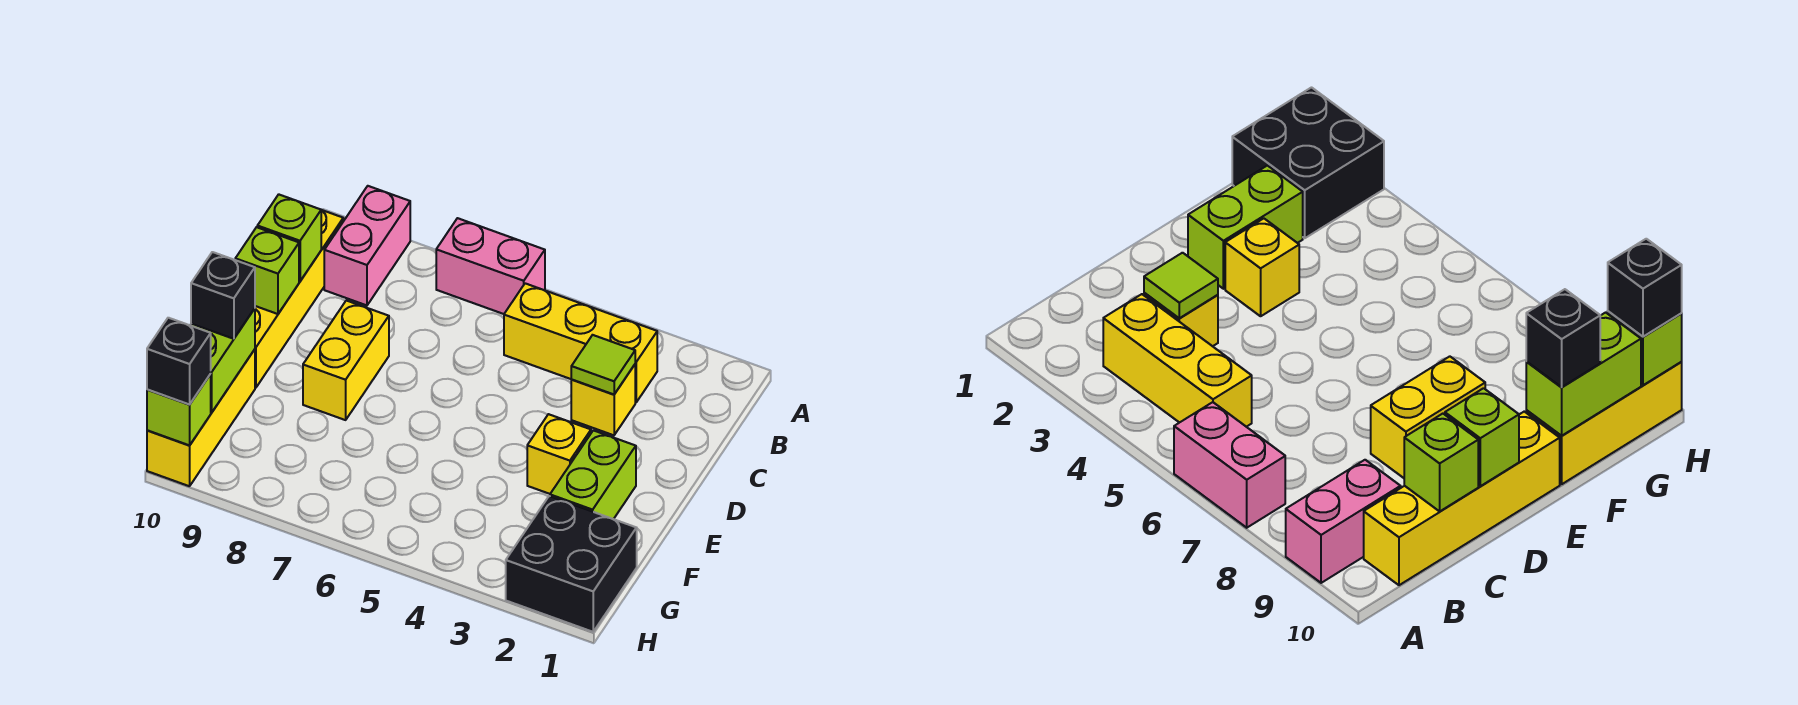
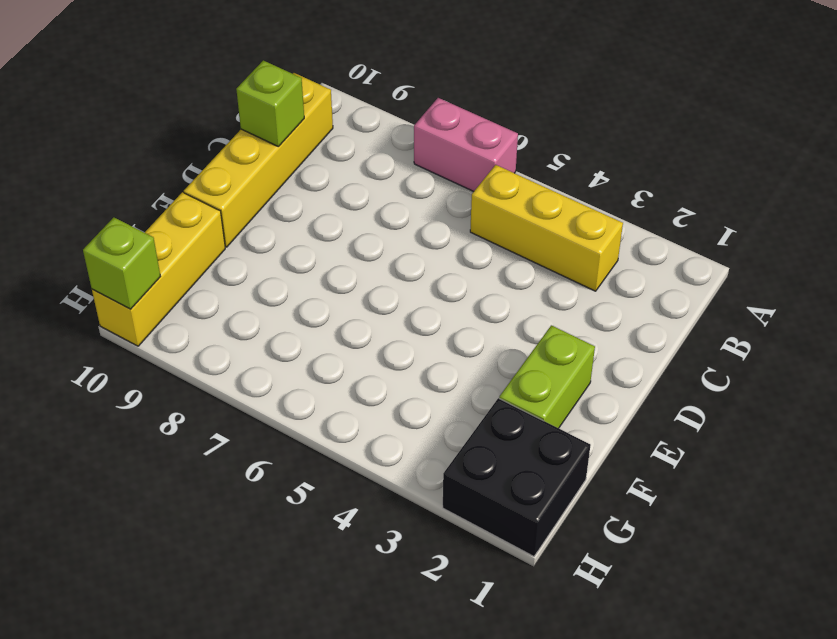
none -> pink 1x2 brick [324,186,410,305]
none -> yellow 1x1 brick [571,365,635,435]
none -> yellow 1x2 brick [303,300,389,420]

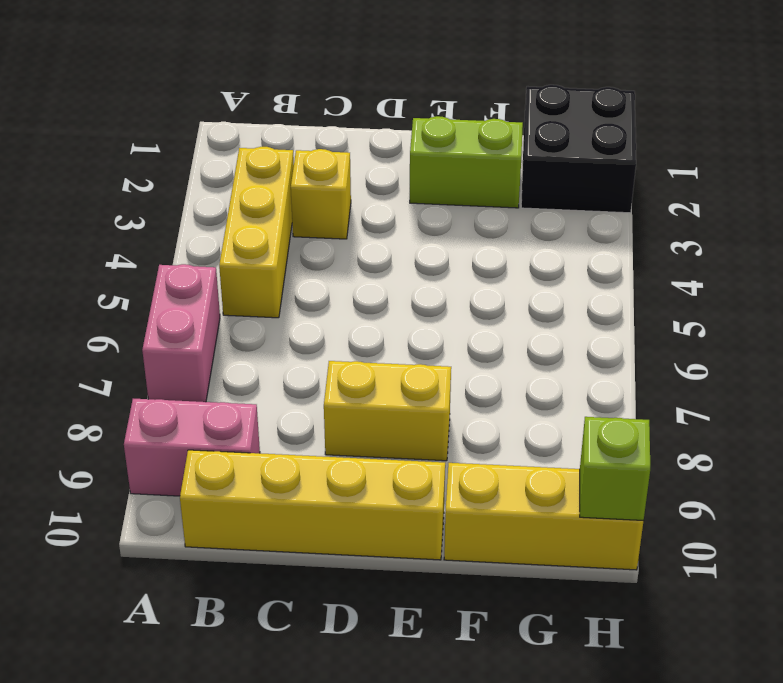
none -> yellow 1x1 brick [527,414,591,494]
none -> lime 1x1 tile [571,335,635,395]
none -> lime 1x1 brick [257,194,321,281]

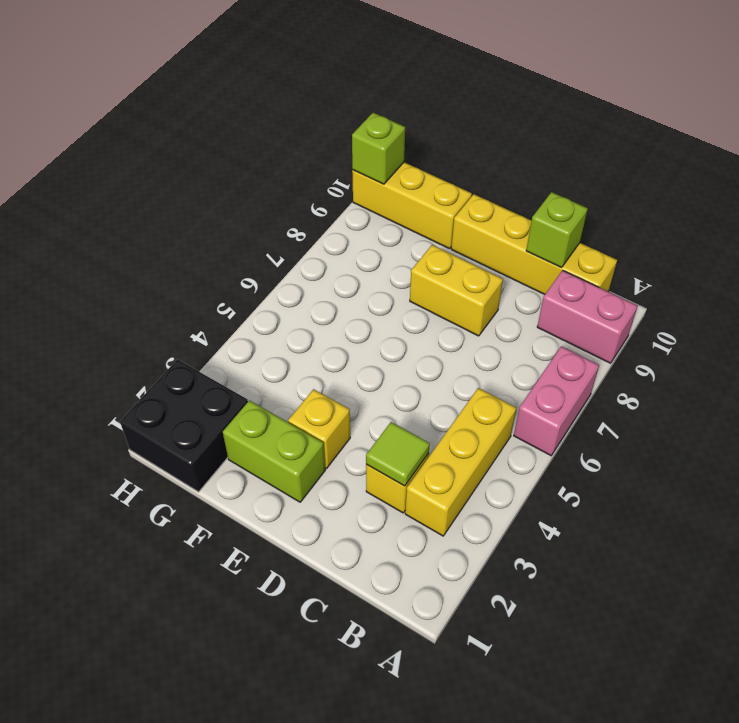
none -> lime 1x1 brick [235,227,299,314]
none -> lime 1x2 brick [190,309,255,413]
none -> black 1x1 brick [191,252,255,339]

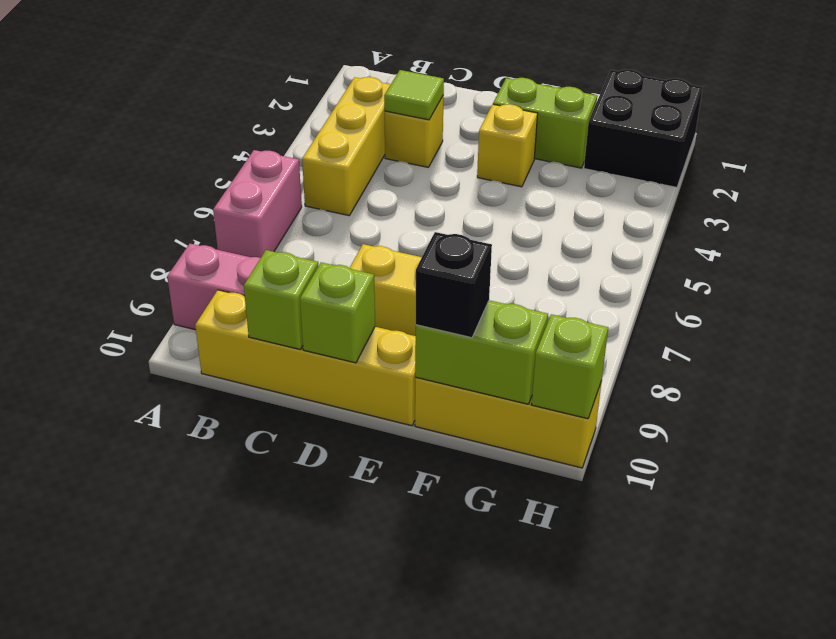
none -> black 1x1 brick [147,318,211,404]

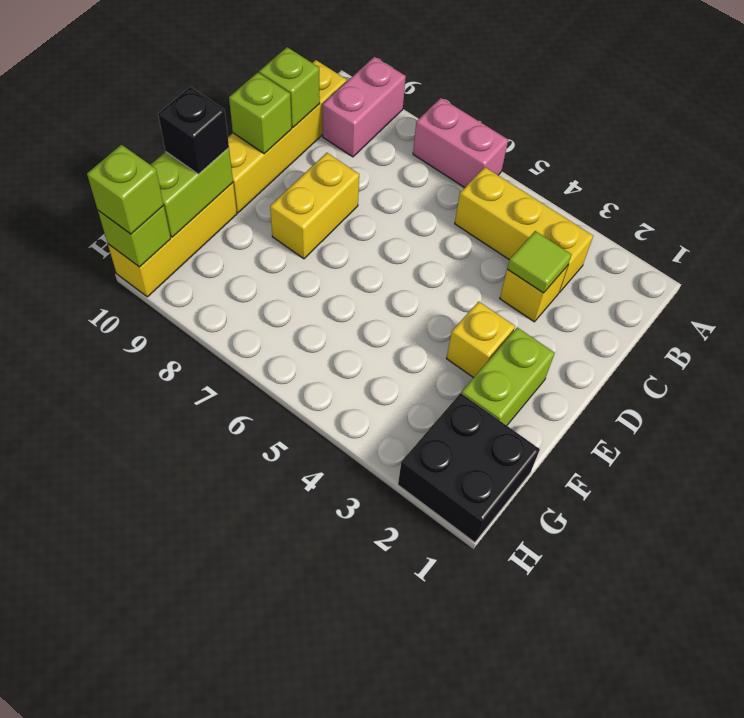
lime 1x1 brick [87,145,164,234] -> black 1x1 brick [147,318,211,404]

